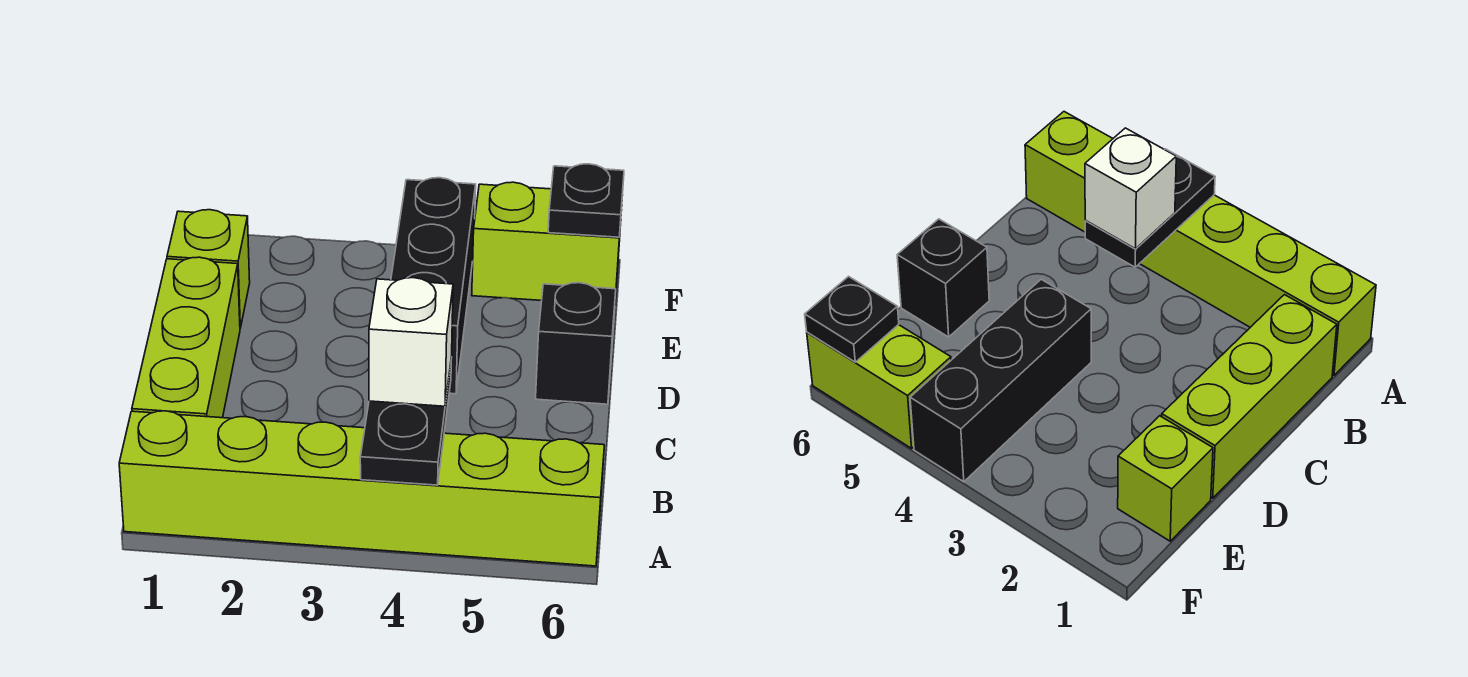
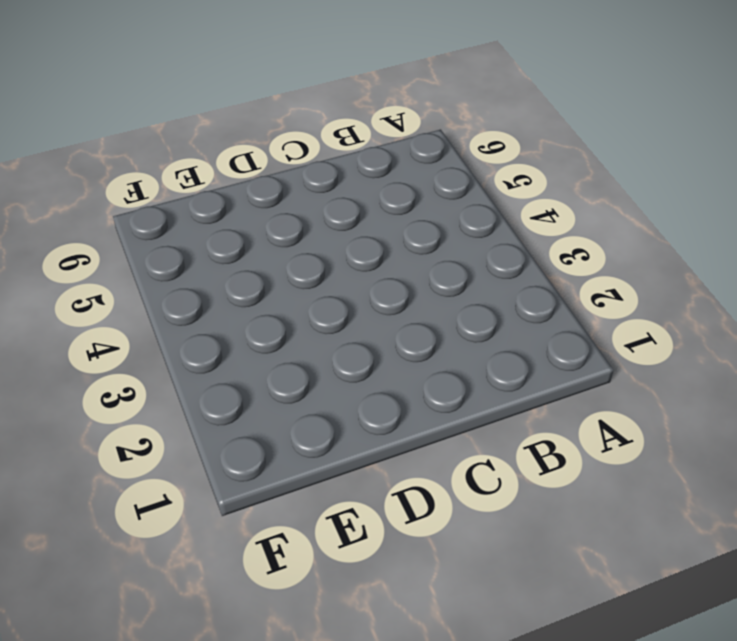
none -> lime 1x6 brick [119,411,604,566]
none -> lime 1x3 brick [132,257,240,418]

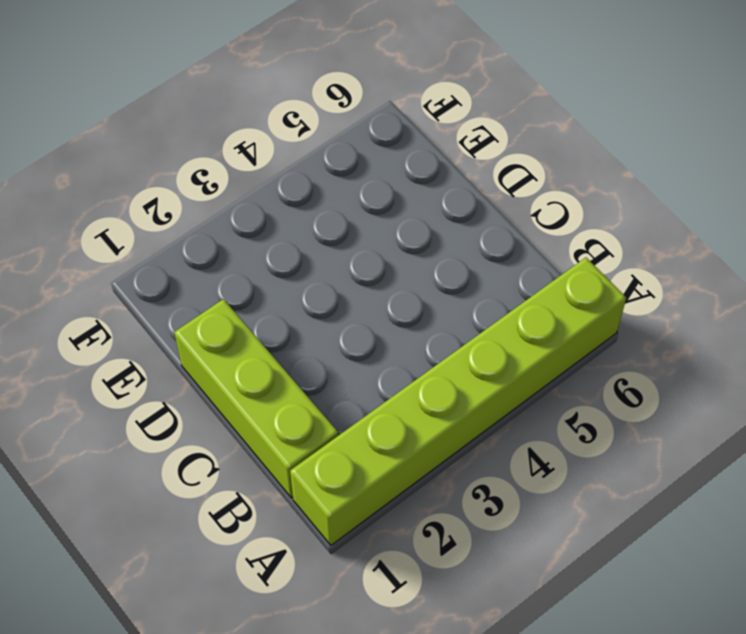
none -> black 1x3 brick [391,178,476,394]
none -> black 1x1 brick [536,283,616,404]

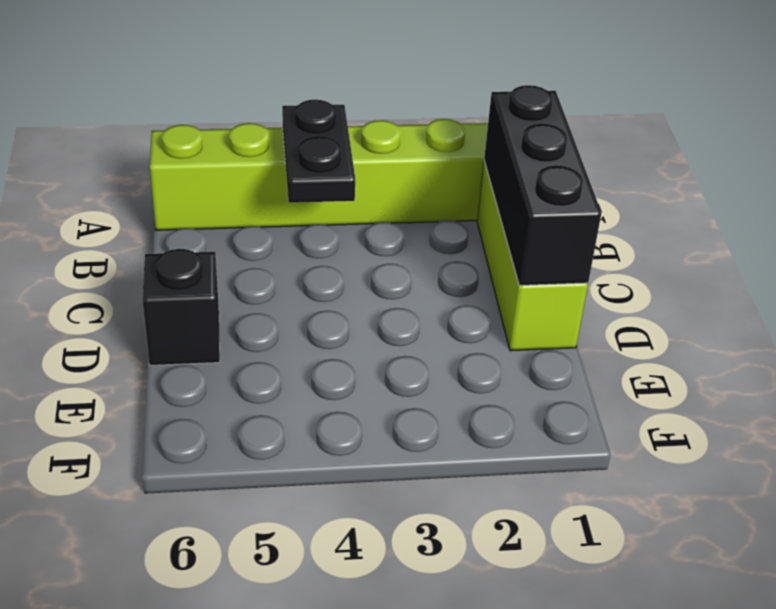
black 1x3 brick [484,85,601,286] -> black 1x3 brick moved to [391,178,476,394]
none -> lime 1x1 brick [167,210,250,328]
none -> lime 1x2 brick [472,182,622,300]

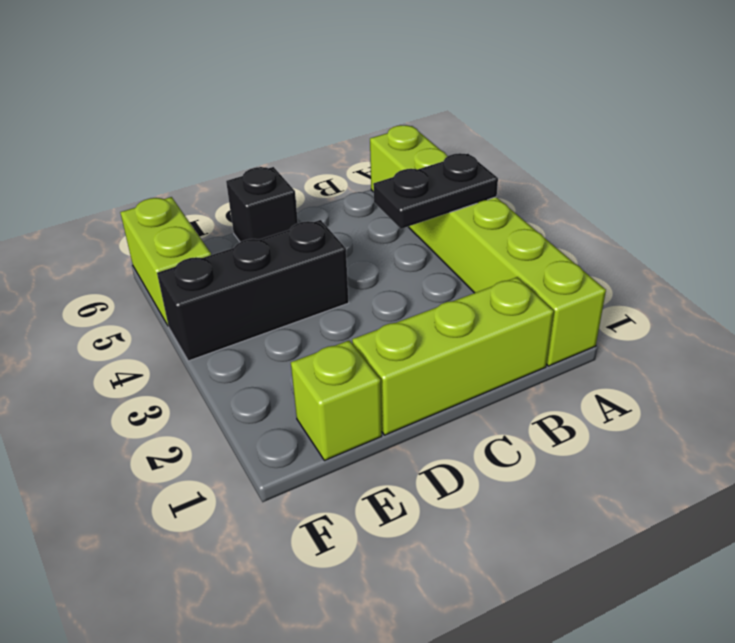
none -> black 1x1 plate [548,164,624,237]
none -> white 1x1 brick [369,278,453,406]

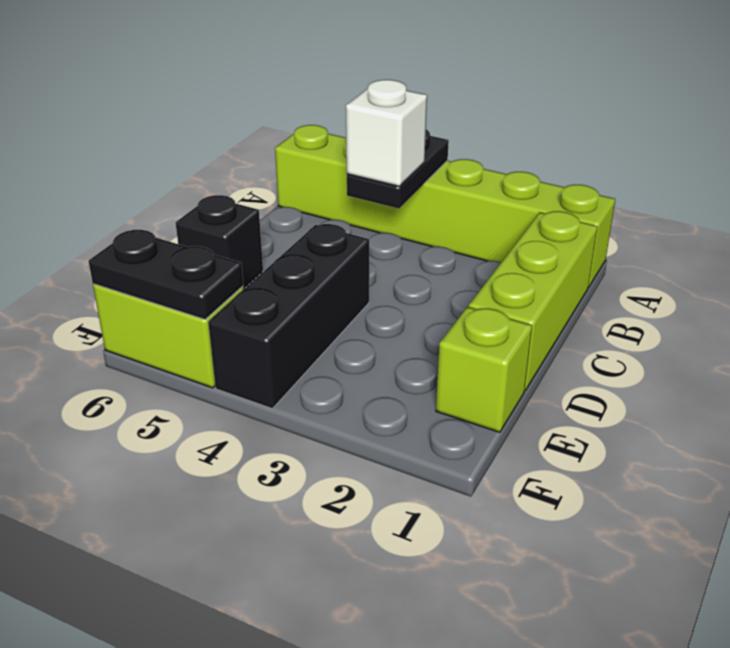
black 1x2 plate [88,230,243,320] -> black 1x1 plate [548,164,624,237]

